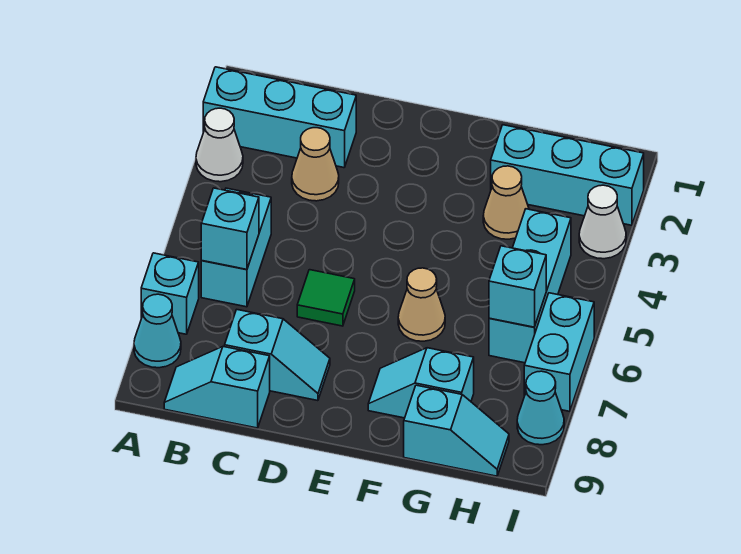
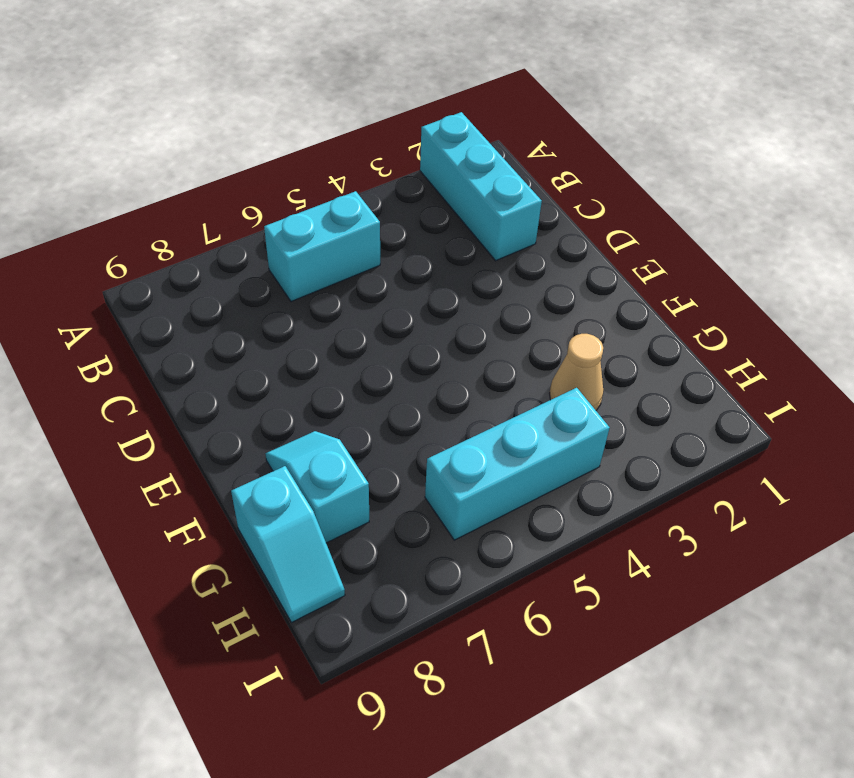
none -> white 1x1 cone [196,108,243,182]
none -> cyan 1x1 brick [141,253,199,334]
none -> cyan 1x1 cone [134,294,181,368]

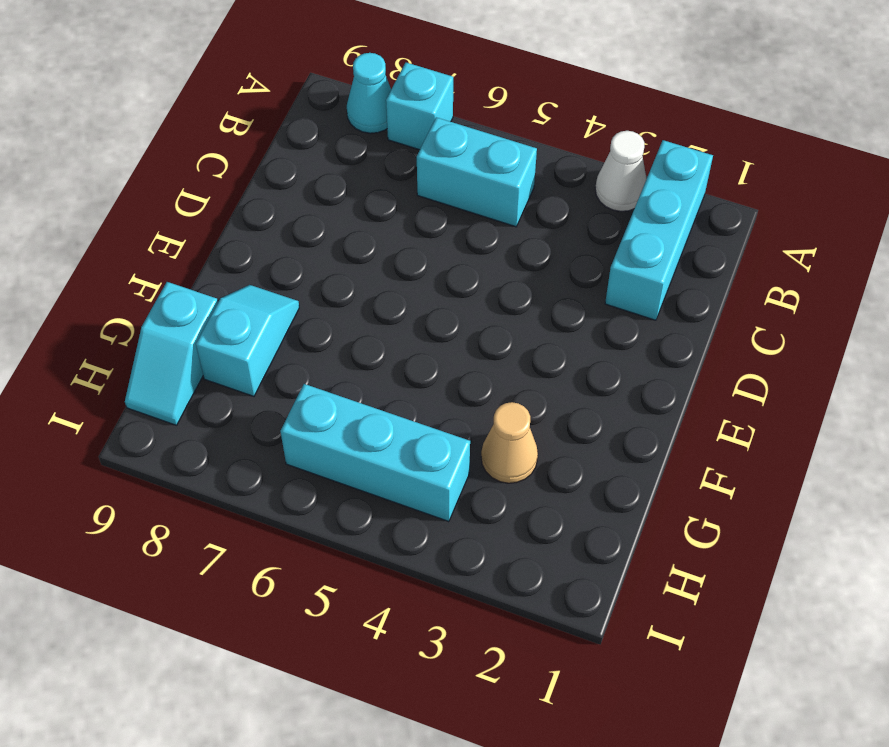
none -> cyan 1x2 slope [164,347,270,428]
none -> tan 1x1 cone [292,128,339,201]
none -> cyan 1x2 slope [225,310,330,401]

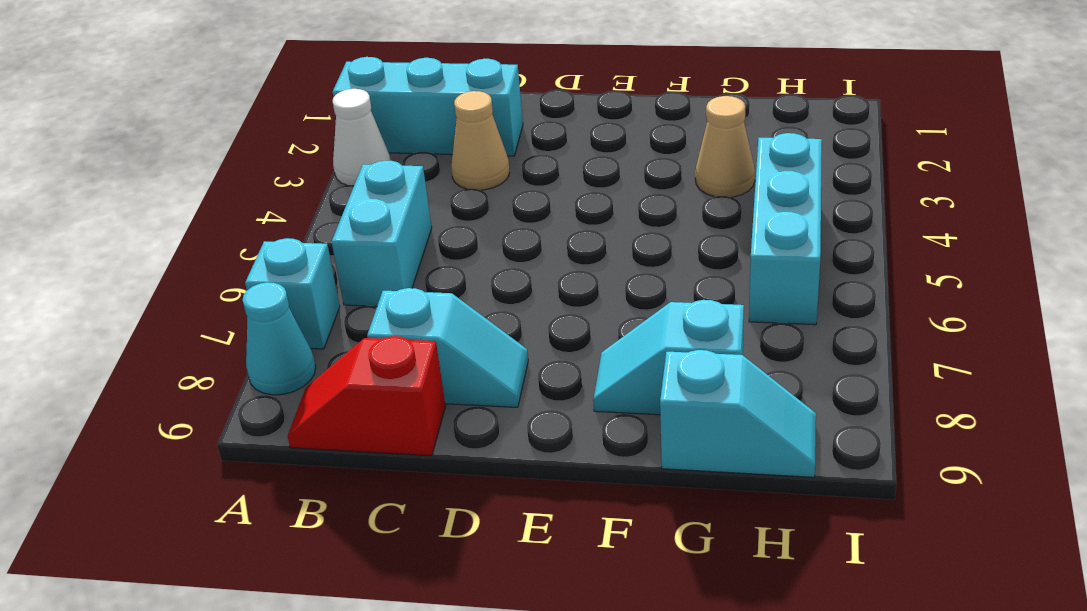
red 1x2 slope [288,336,446,456] -> cyan 1x2 slope [164,347,270,428]
none -> green 1x1 tile [297,270,355,326]
none -> tan 1x1 cone [398,268,445,341]
none -> cyan 1x3 brick [491,125,644,225]

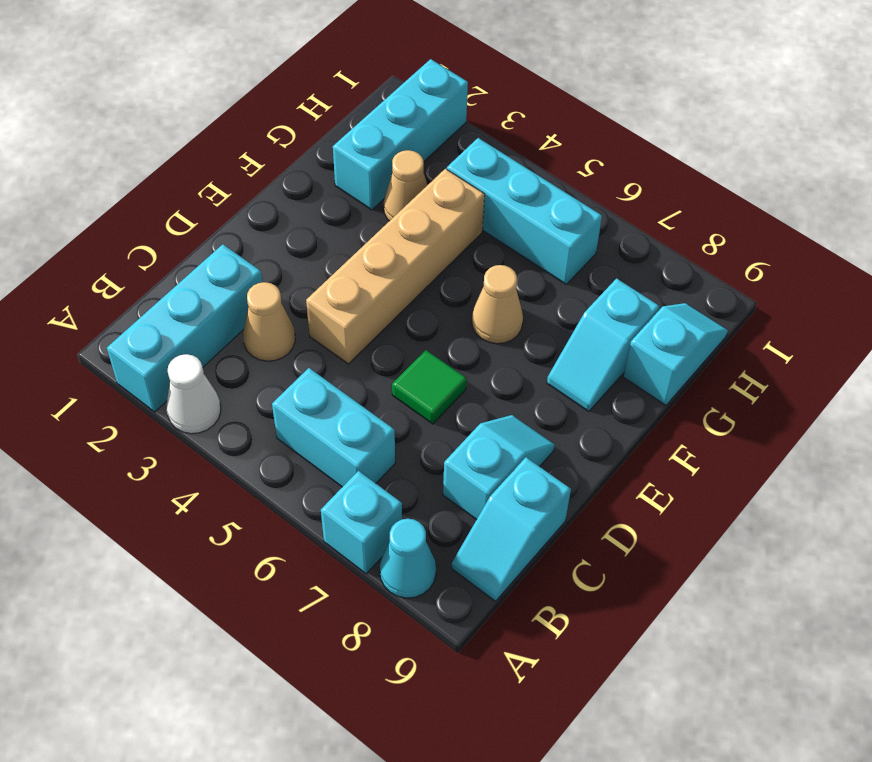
tan 1x4 brick [306,169,485,364] -> none
none -> white 1x1 cone [579,185,626,259]
none -> cyan 1x2 brick [524,293,594,411]
none -> cyan 1x1 cone [517,371,564,445]

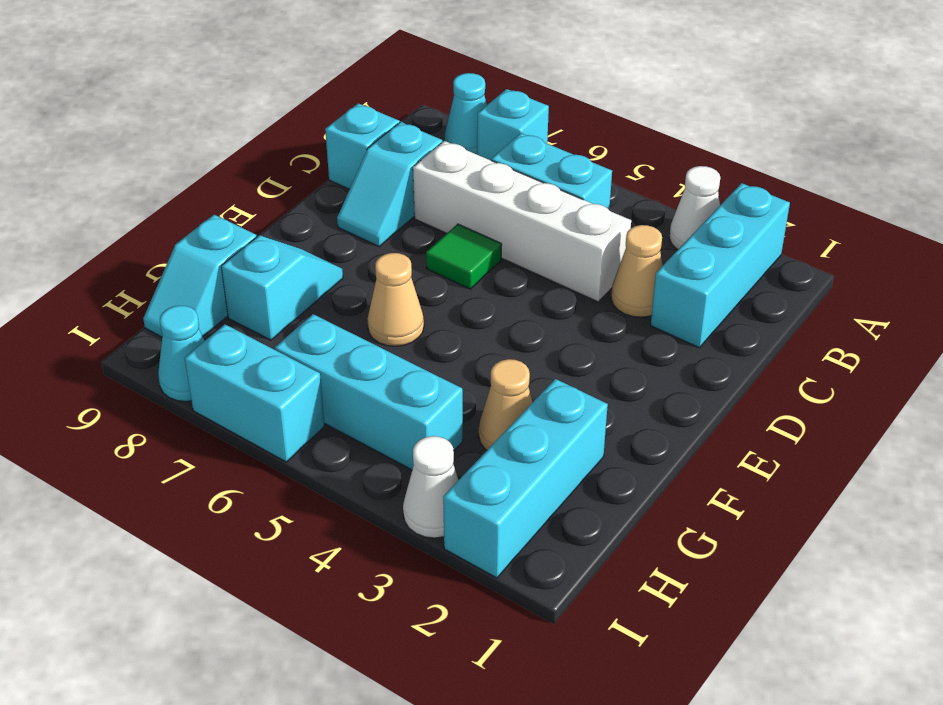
white 1x4 brick [413,141,631,302] -> none
none -> cyan 1x1 brick [201,188,259,270]
none -> cyan 1x1 brick [489,246,546,327]

